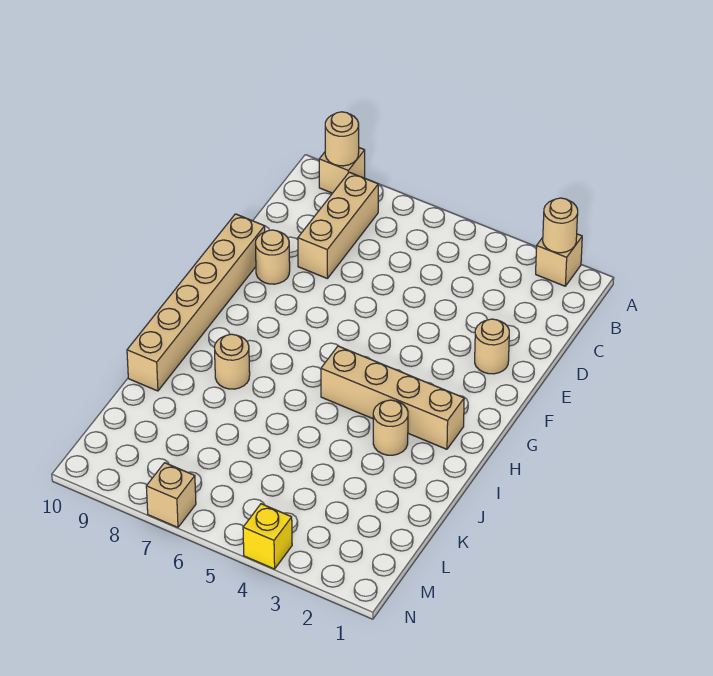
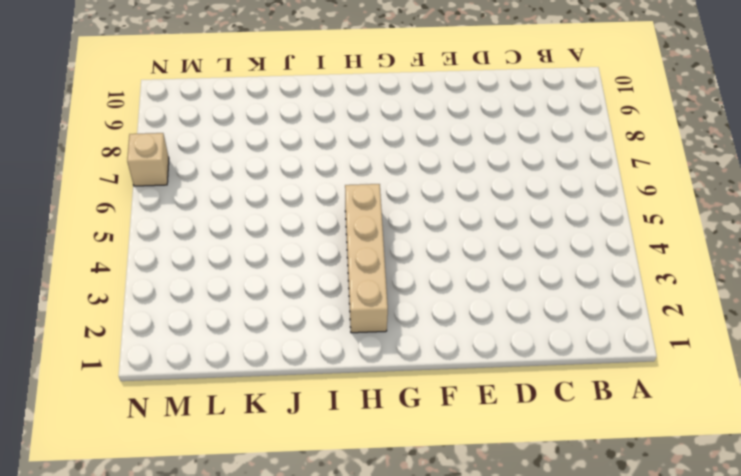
none -> tan 1x1 brick [536,234,582,286]
none -> tan 1x1 brick [319,148,365,193]
none -> tan 1x3 brick [298,172,378,279]

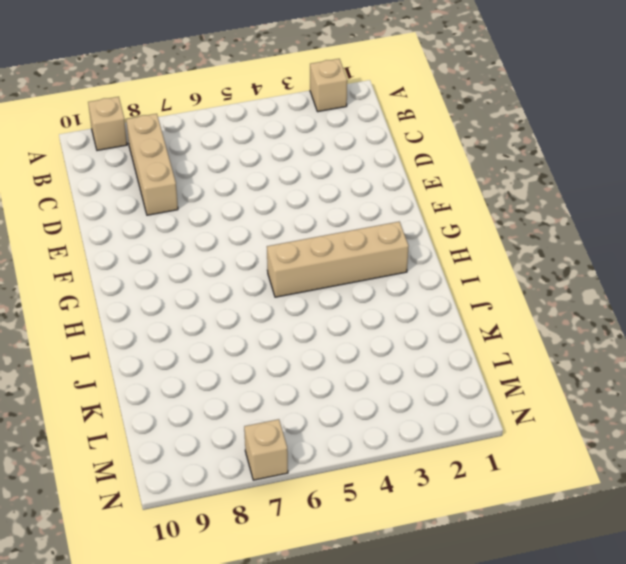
none -> tan 1x1 round brick [475,319,509,374]
none -> tan 1x1 round brick [256,230,290,284]
none -> tan 1x6 brick [127,214,265,391]

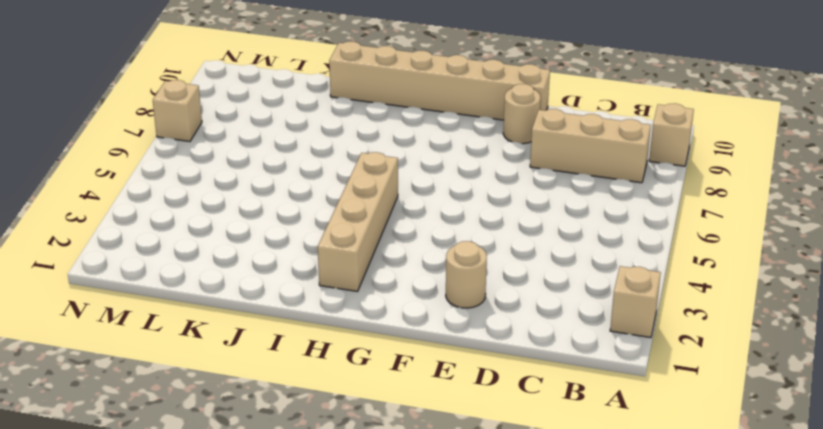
none -> tan 1x1 round brick [373,400,408,455]
none -> tan 1x1 round brick [215,334,250,389]
none -> yellow 1x1 brick [243,504,292,569]

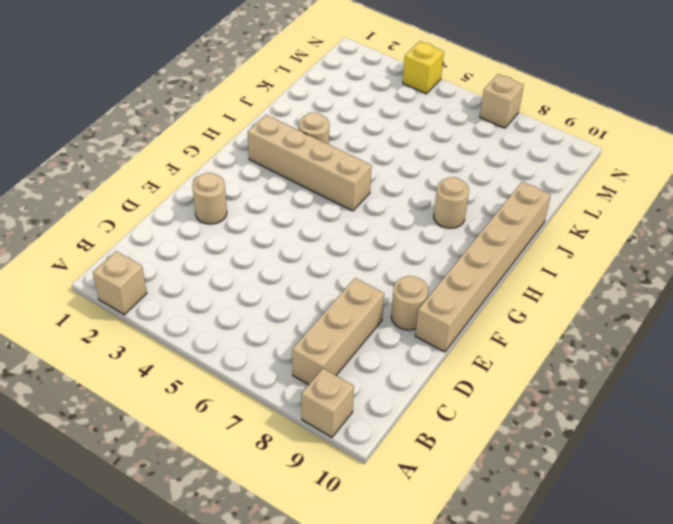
none -> tan 1x1 round brick [543,198,578,253]
none -> tan 1x1 round brick [325,112,359,166]

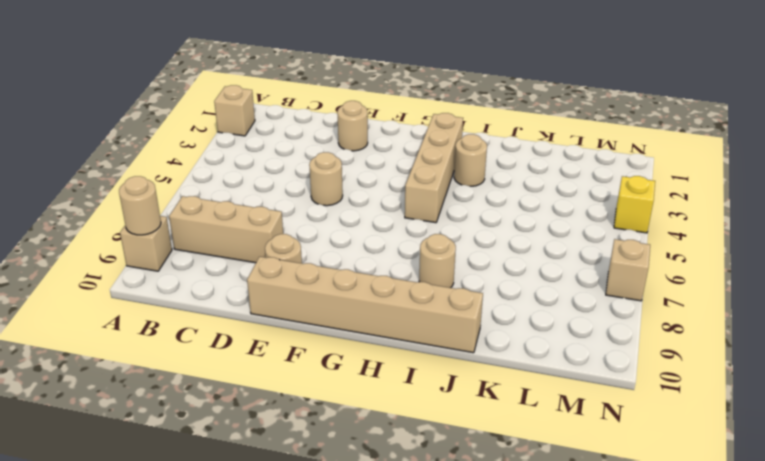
tan 1x1 round brick [309,152,343,206] -> tan 1x1 round brick moved to [543,198,578,253]

